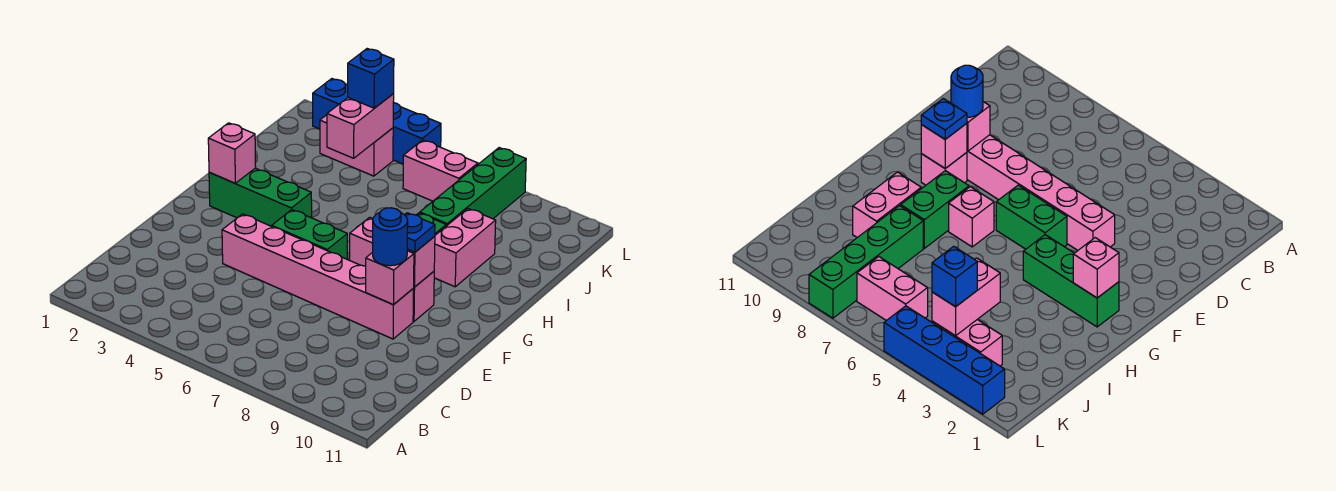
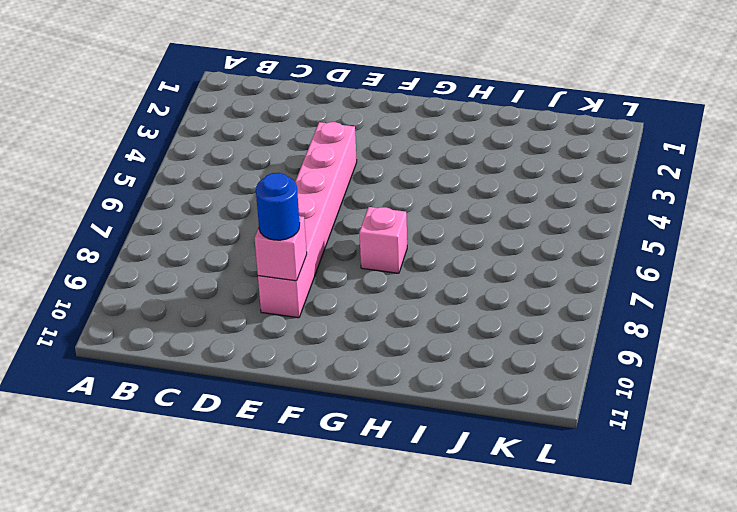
none -> green 1x2 brick [272,210,347,259]
none -> pink 1x1 brick [413,271,434,321]
none -> green 1x3 brick [209,168,312,226]

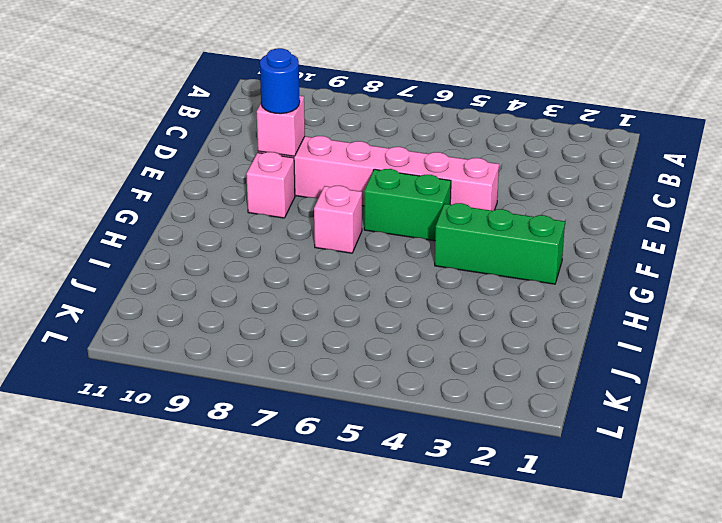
none -> green 1x2 brick [901,171,969,248]
none -> pink 1x2 brick [434,209,496,287]
none -> green 1x4 brick [420,148,526,226]

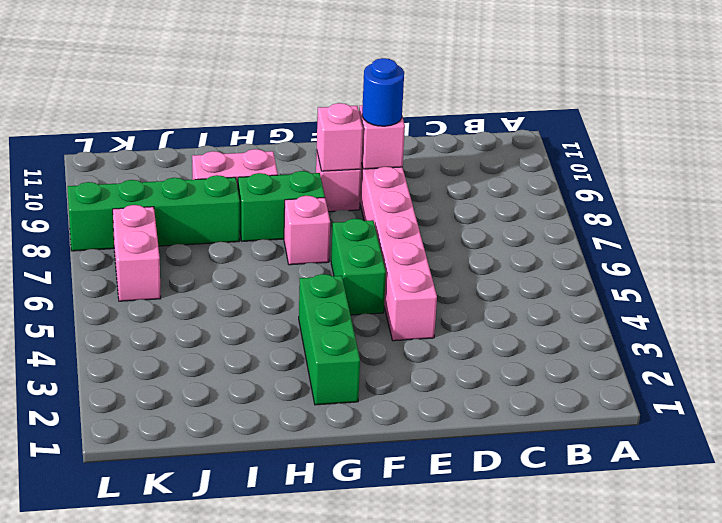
none -> pink 1x2 brick [320,115,393,176]
none -> blue 1x4 brick [313,79,441,164]
none -> pink 1x1 brick [208,123,256,183]

